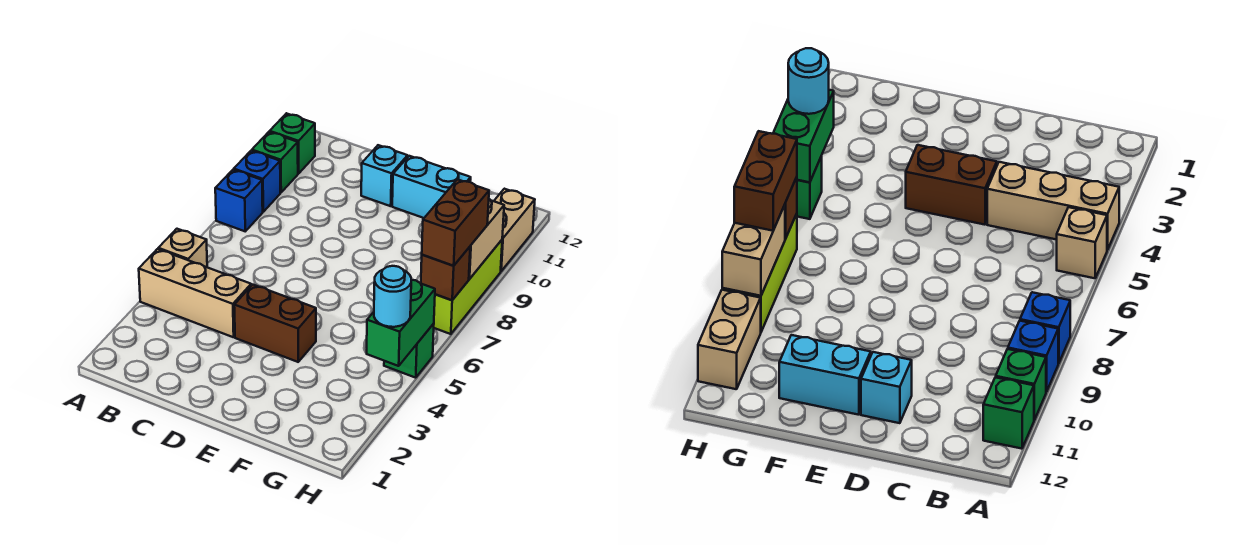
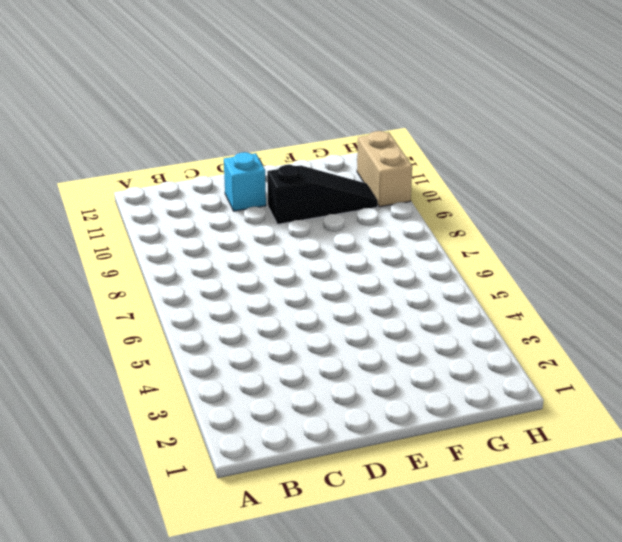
black 1x3 slope [267,165,378,224] -> none
none -> tan 1x3 brick [139,249,251,337]
none -> tan 1x1 brick [158,229,207,267]
none -> blue 1x1 brick [215,170,263,231]

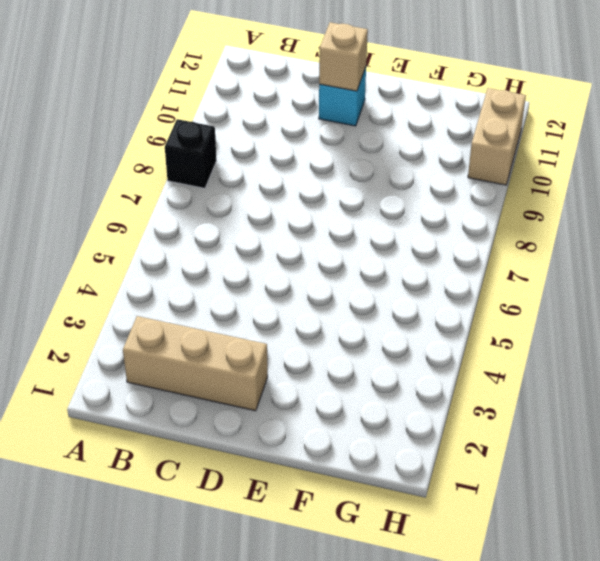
black 1x1 brick [165,119,217,188] -> blue 1x1 brick [215,170,263,231]
tan 1x3 brick [123,316,268,411] -> tan 1x3 brick moved to [139,249,251,337]
tan 1x1 brick [319,22,368,91] -> tan 1x1 brick moved to [158,229,207,267]
none -> blue 1x1 brick [234,151,280,212]
none -> green 1x1 brick [252,132,298,193]
none -> green 1x1 brick [270,113,315,174]

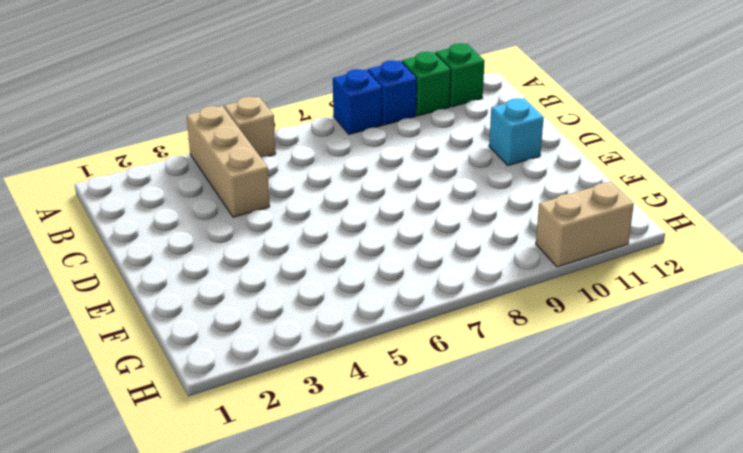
none -> brown 1x2 brick [234,285,316,362]
none -> cyan 1x2 brick [392,156,471,218]
none -> green 1x1 brick [384,324,434,378]

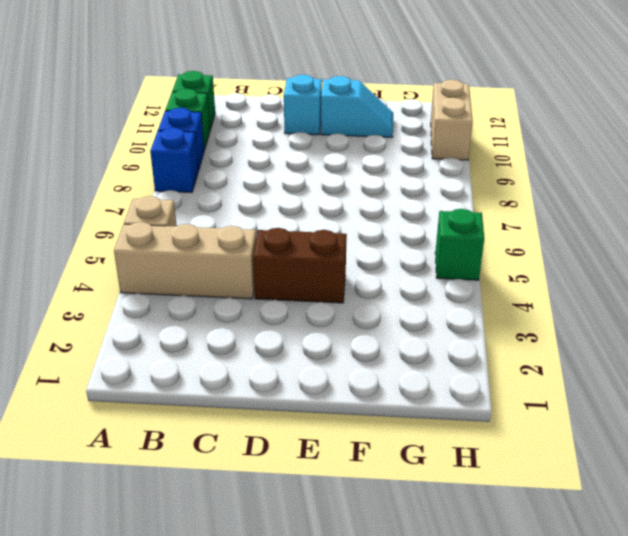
cyan 1x2 slope [321,76,393,137] -> cyan 1x2 brick [392,156,471,218]
none -> lime 1x3 brick [434,240,502,334]
none -> green 1x2 brick [367,280,435,366]
none -> brown 1x1 brick [421,247,470,300]

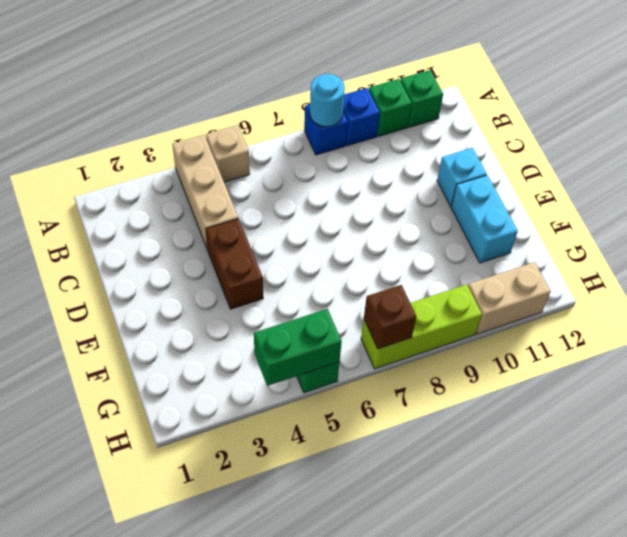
cyan 1x1 round brick [310,74,345,127] -> cyan 1x1 round brick moved to [374,266,411,327]
none -> tan 1x2 brick [469,199,504,279]
none -> brown 1x2 brick [422,179,489,266]

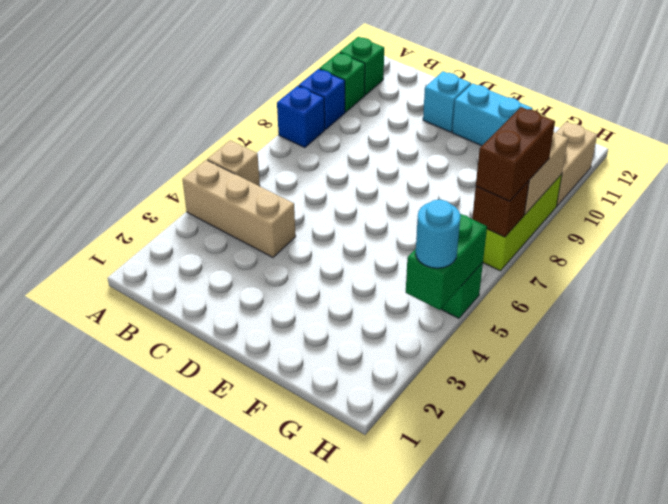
none -> brown 1x2 brick [234,285,316,362]

